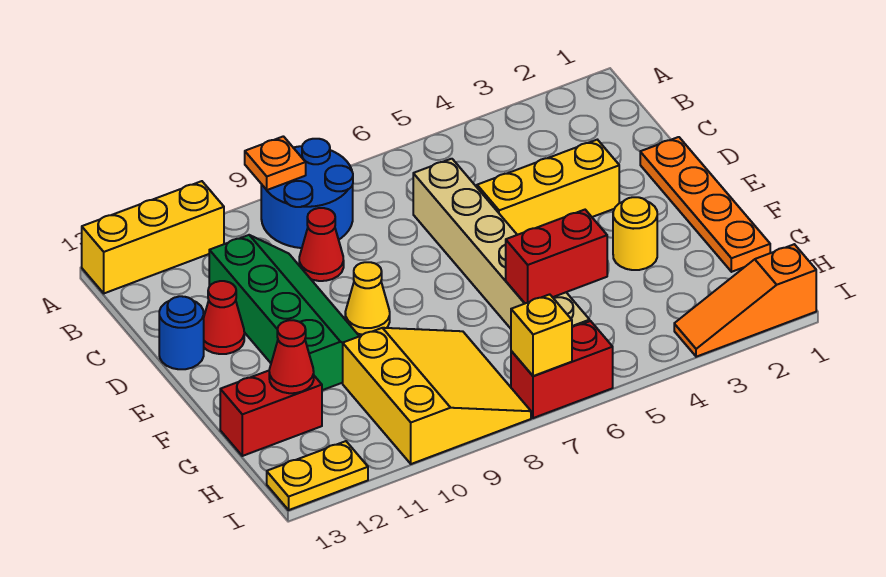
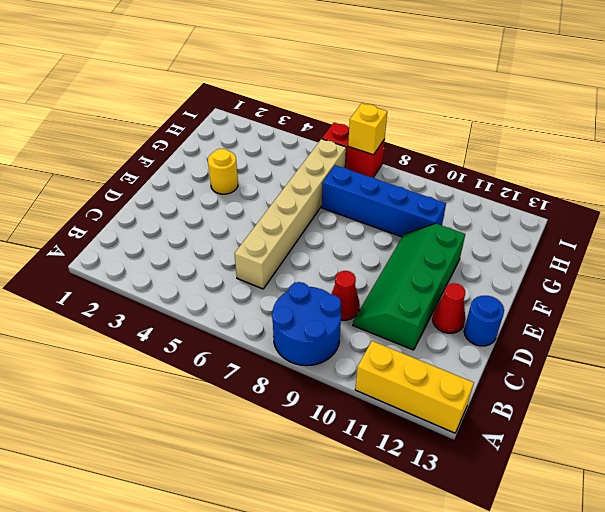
blue 1x4 brick [322,165,446,237] -> yellow 3x3 slope [343,328,531,464]
none -> orange 1x4 plate [640,137,770,272]
none -> yellow 1x3 brick [477,140,619,235]
none -> yellow 1x1 cone [345,262,390,335]

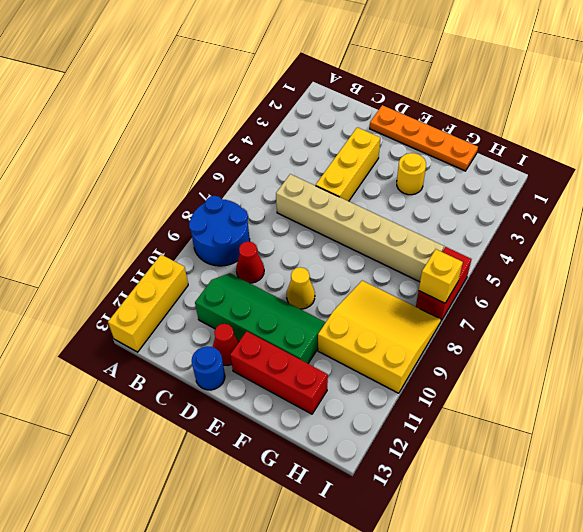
red 1x3 brick [230,331,328,414] -> red 1x2 brick [220,371,322,456]
none -> orange 1x3 slope [674,244,816,357]
none -> yellow 1x2 plate [267,441,368,510]
none -> orange 1x1 plate [245,136,306,190]

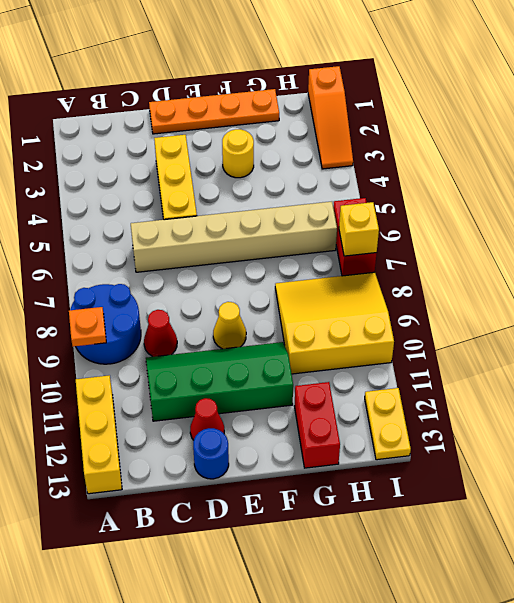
none -> red 1x2 brick [506,210,607,303]
none -> red 1x1 cone [269,320,314,393]

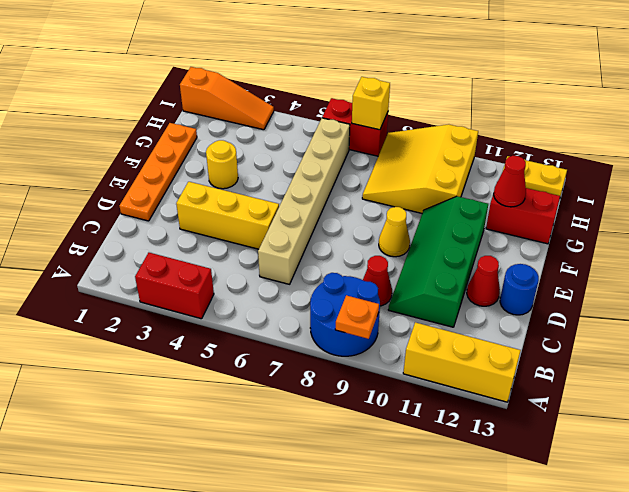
red 1x2 brick [135,253,214,319] -> red 1x2 brick moved to [506,210,607,303]

